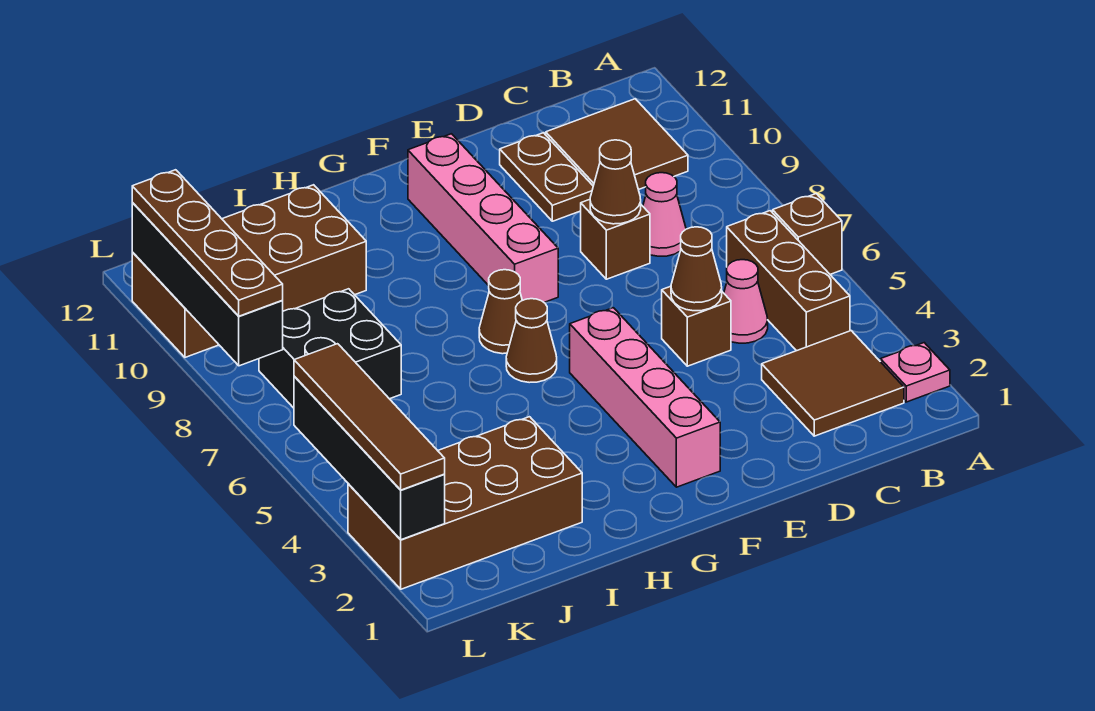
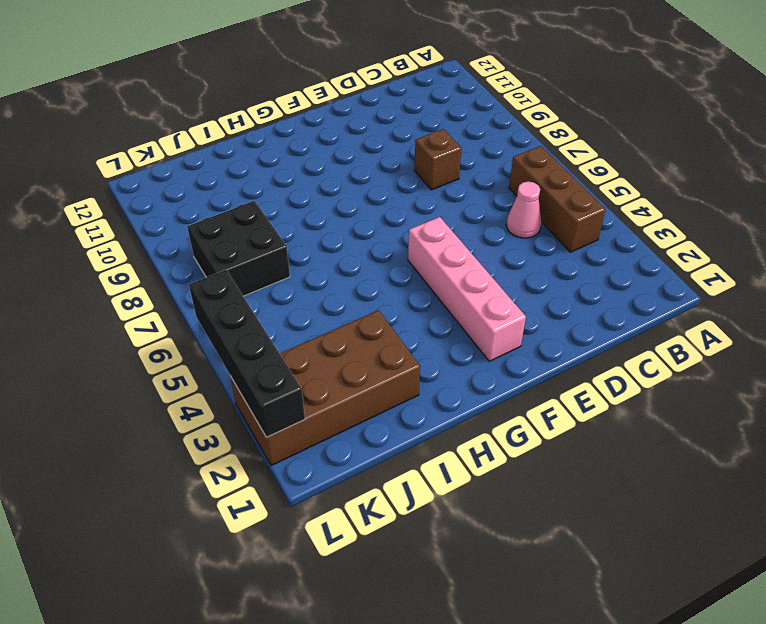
none -> pink 1x1 plate [880,343,950,402]
none -> brown 1x1 brick [773,194,842,274]
none -> brown 2x2 tile [762,331,904,436]

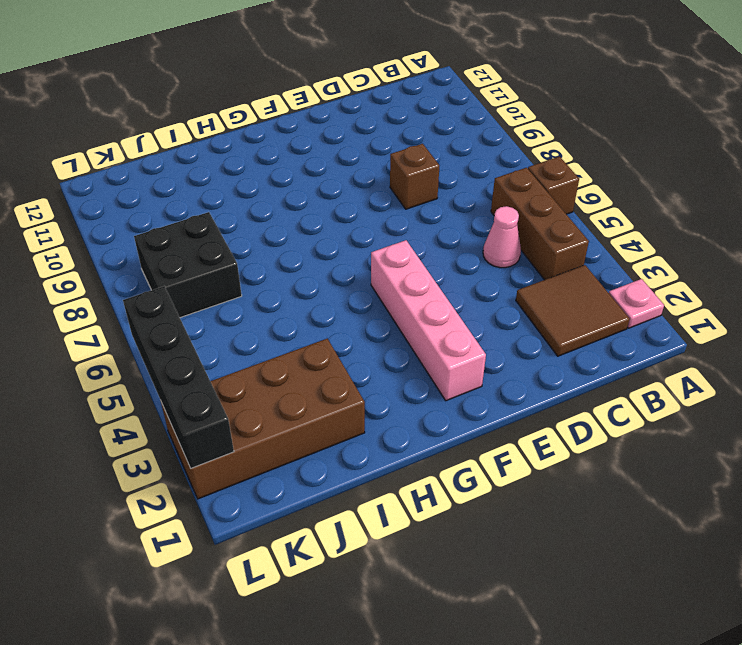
none -> brown 2x2 tile [546,99,688,190]
none -> pink 1x1 cone [643,173,686,256]
none -> brown 1x1 brick [662,286,731,366]

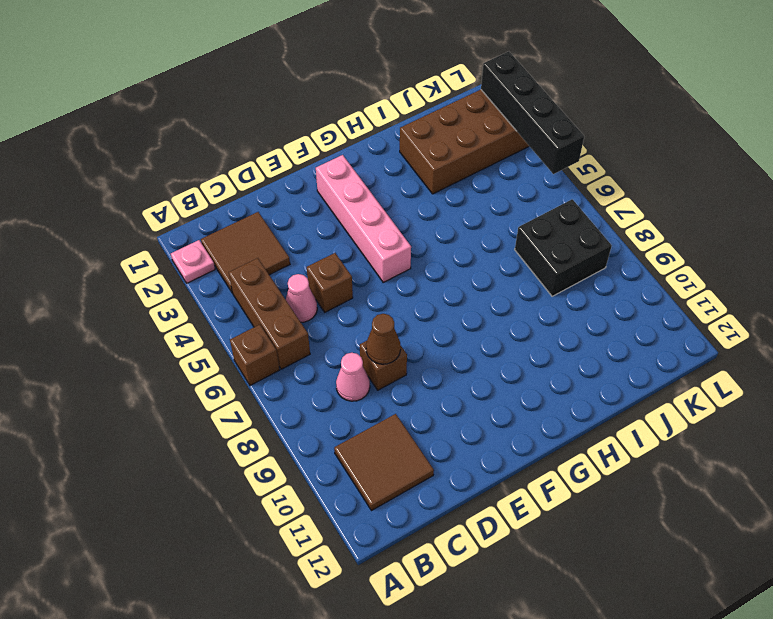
none -> brown 1x2 plate [500,133,593,221]
none -> pink 1x4 brick [408,134,558,302]
none -> brown 1x1 cone [506,299,557,383]

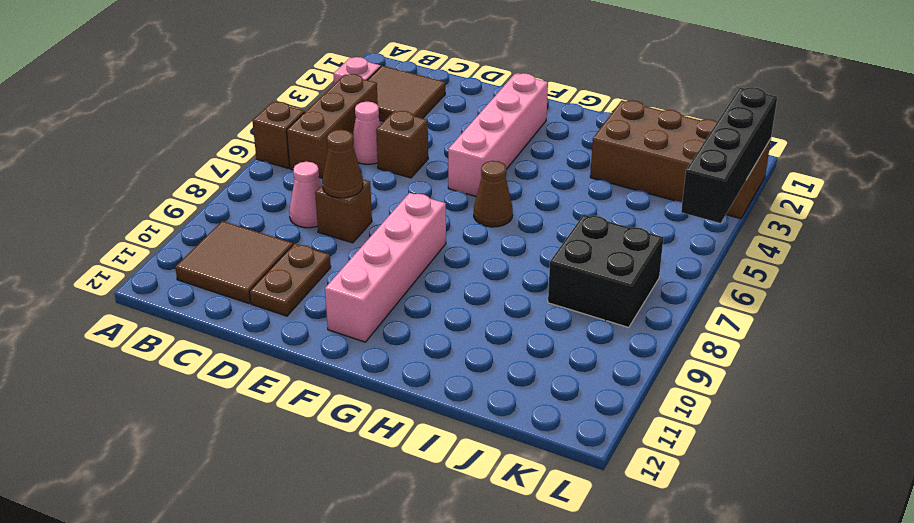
none -> brown 1x1 cone [479,270,522,354]
none -> brown 2x4 brick [132,185,366,357]
none -> brown 1x1 cone [671,227,722,311]

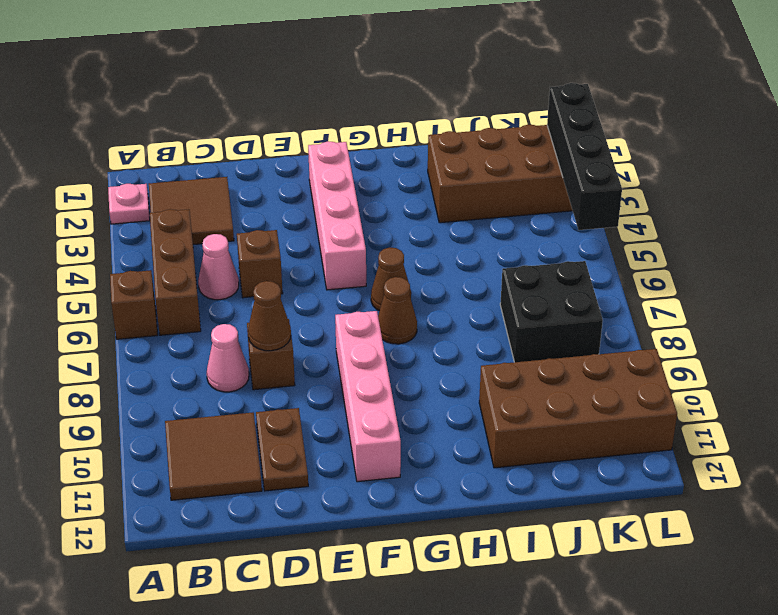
none -> brown 1x1 cone [671,227,722,311]
none -> black 1x4 brick [132,203,283,366]
none -> brown 1x4 tile [294,344,445,490]

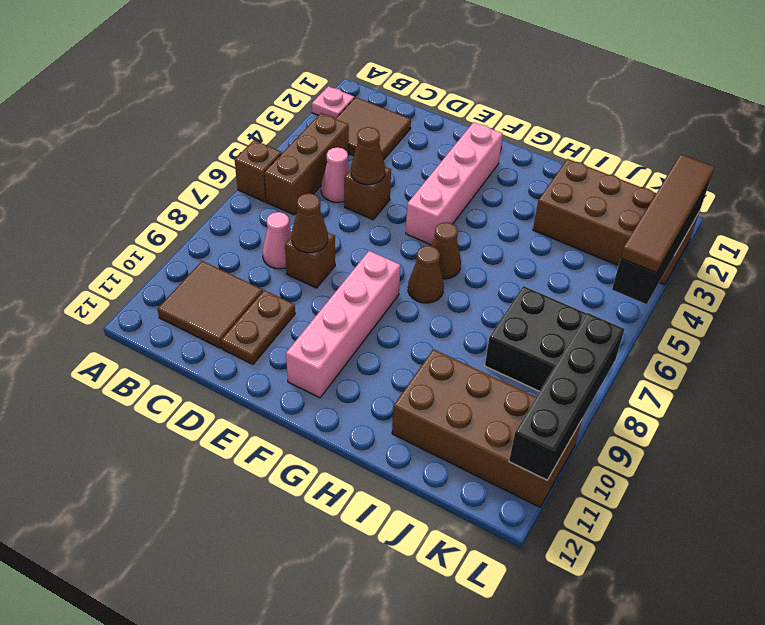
none -> brown 1x4 plate [132,170,283,316]

